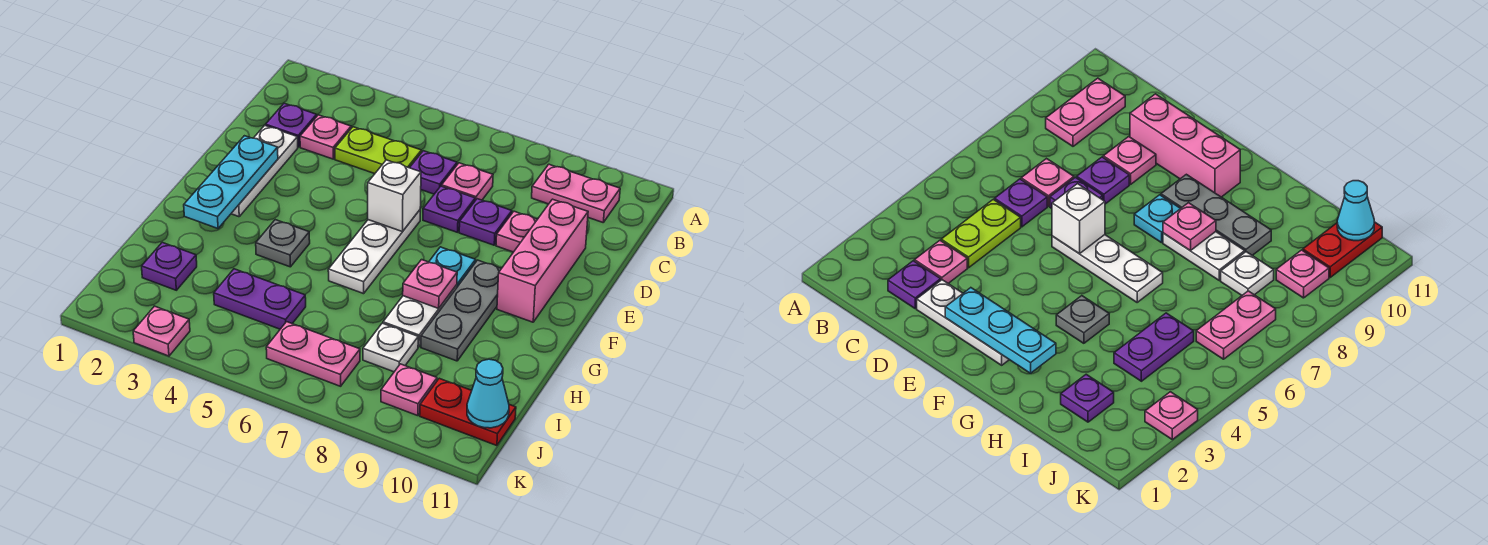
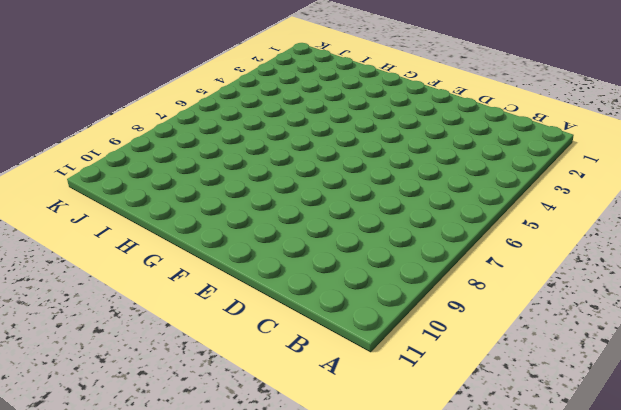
none -> pink 1x2 plate [532,164,620,222]
none -> purple 1x1 plate [266,103,317,147]
none -> pink 1x1 plate [300,115,351,159]

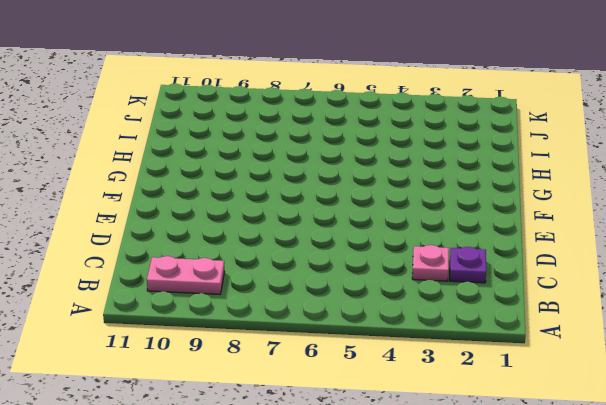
none -> lime 1x2 plate [335,127,421,174]
none -> purple 1x1 plate [410,151,457,194]
none -> pink 1x1 plate [442,163,493,200]

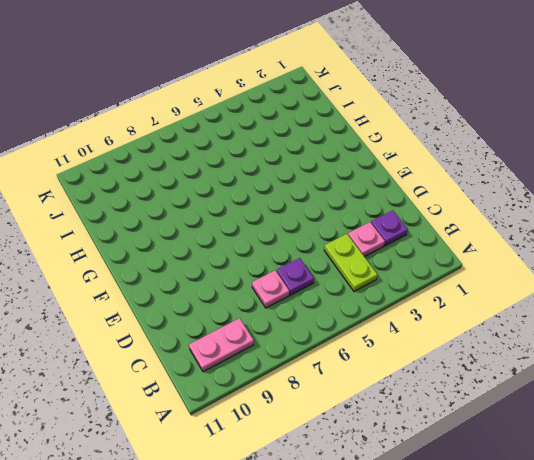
lime 1x2 plate [324,234,377,291] -> lime 1x2 plate turned to [335,127,421,174]
none -> white 1x3 plate [231,125,298,217]
none -> purple 1x1 plate [423,186,475,232]
none -> purple 1x1 plate [459,199,512,245]

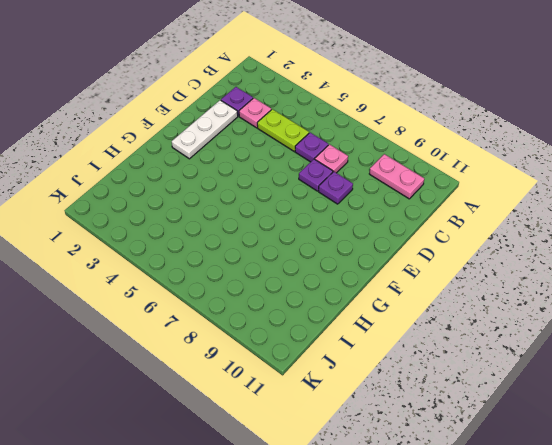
none -> pink 1x1 plate [496,211,537,252]
none -> pink 1x3 brick [497,199,588,322]
none -> white 1x3 plate [328,210,420,294]

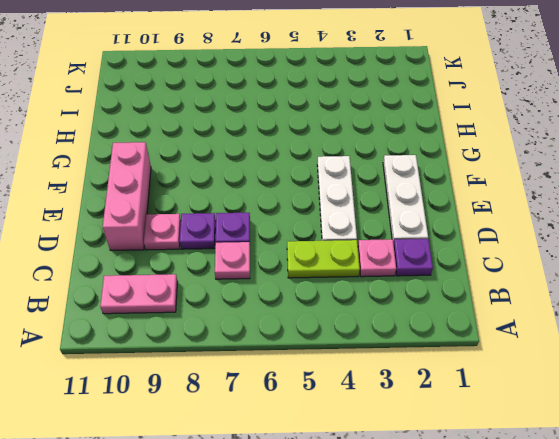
white 1x3 plate [317,156,357,241] -> white 1x3 plate moved to [328,210,420,294]
none -> purple 1x1 plate [410,151,457,194]
none -> cyan 1x1 plate [429,247,476,287]
none -> grey 1x3 plate [421,260,501,361]

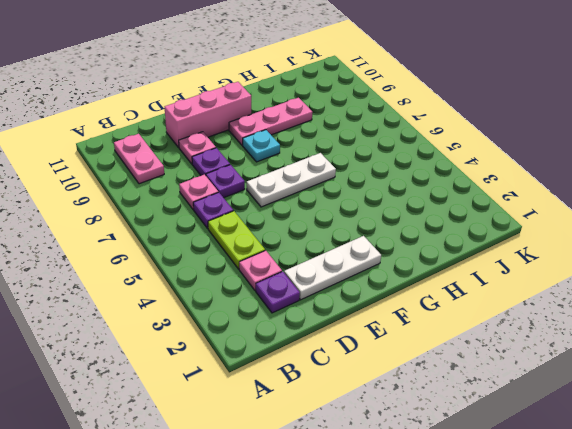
pink 1x3 plate [229,98,313,146] -> grey 1x3 plate [421,260,501,361]
none -> grey 1x1 plate [256,220,310,267]
none -> white 1x2 plate [383,285,457,347]
none -> purple 1x1 plate [142,242,197,290]

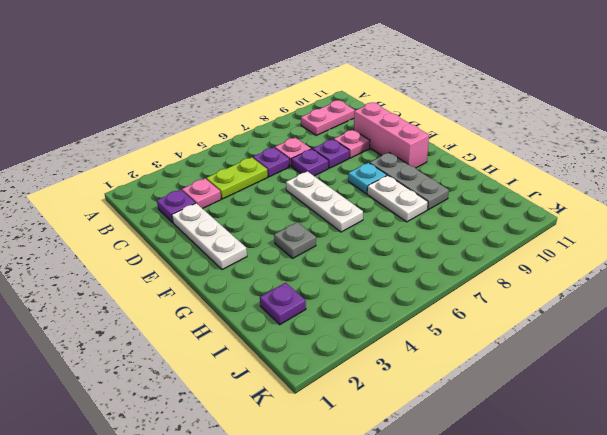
none -> purple 1x2 plate [214,269,306,329]
none -> white 1x1 plate [363,323,418,372]
none -> pink 1x2 plate [266,322,360,386]

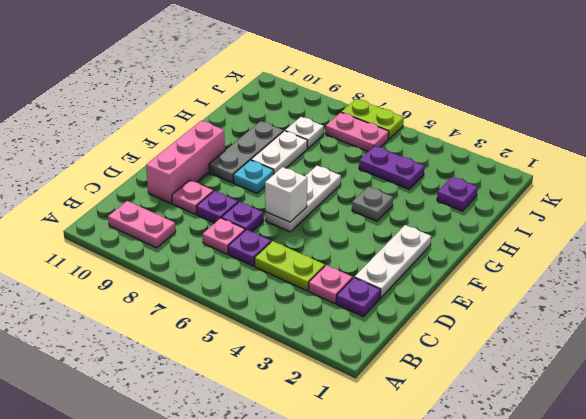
lime 1x2 plate [341,99,404,139] -> none
none -> pink 1x1 plate [381,364,437,416]
none -> red 1x2 plate [420,378,516,446]
none -> pink 1x1 plate [133,306,190,356]

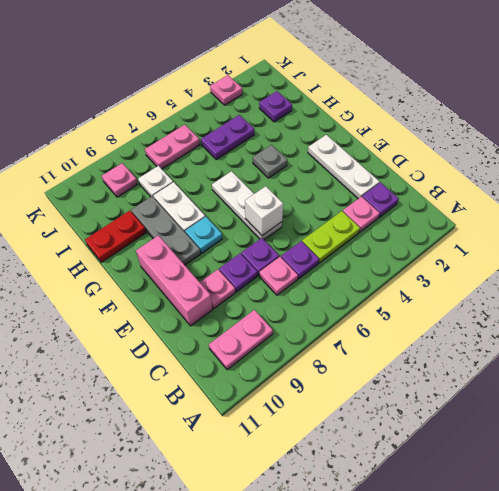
red 1x2 plate [85,211,146,262] -> red 1x2 plate moved to [420,378,516,446]
none -> cyan 1x3 plate [184,136,278,228]
none -> pink 1x1 plate [403,260,457,308]
none -> cyan 1x1 cone [467,359,509,428]

